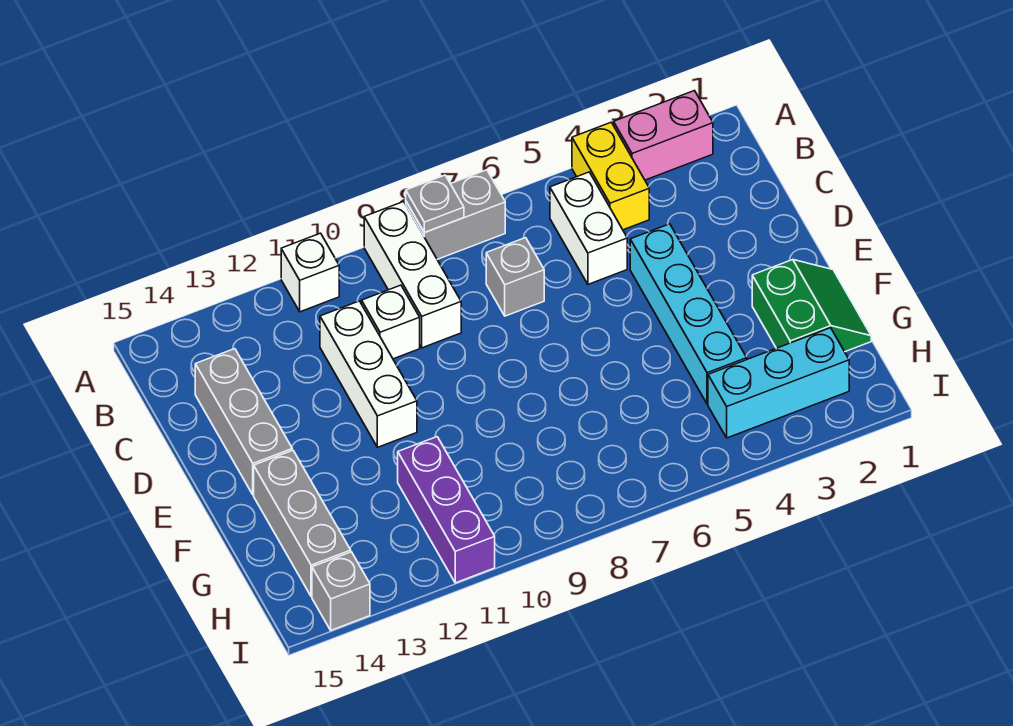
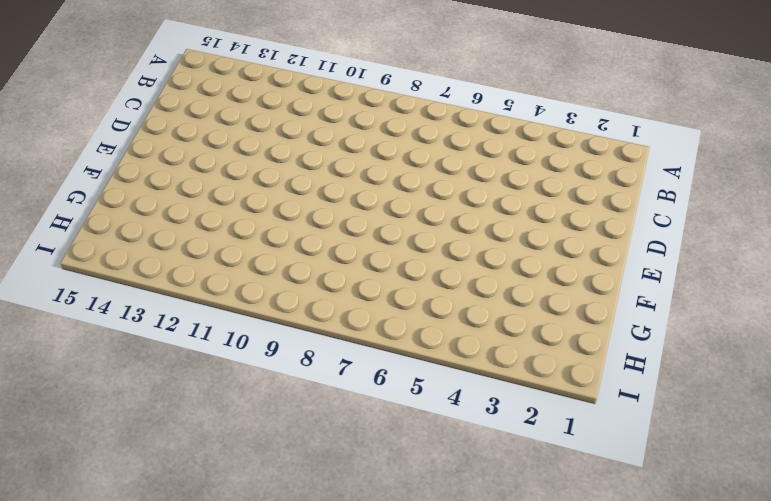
none -> pink 1x2 brick [614,91,713,180]
none -> yellow 1x2 brick [572,122,649,230]
none -> grey 1x2 brick [406,170,505,259]

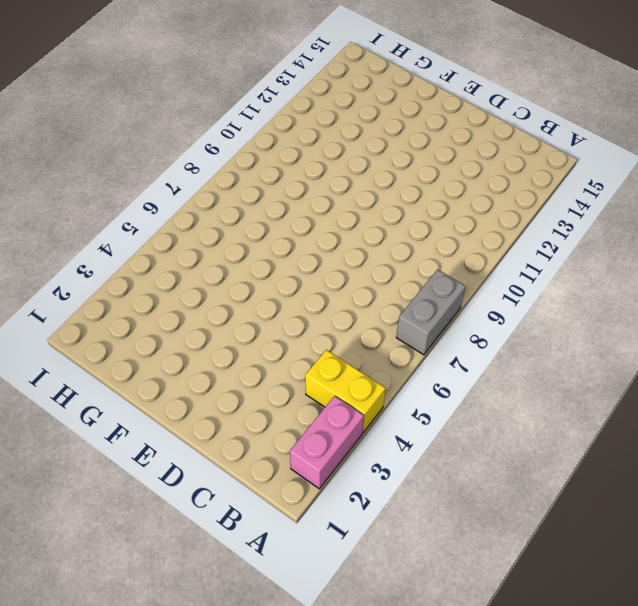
none -> white 1x3 brick [364,202,461,348]
none -> white 1x1 brick [281,233,339,312]
none -> white 1x2 brick [550,172,627,284]

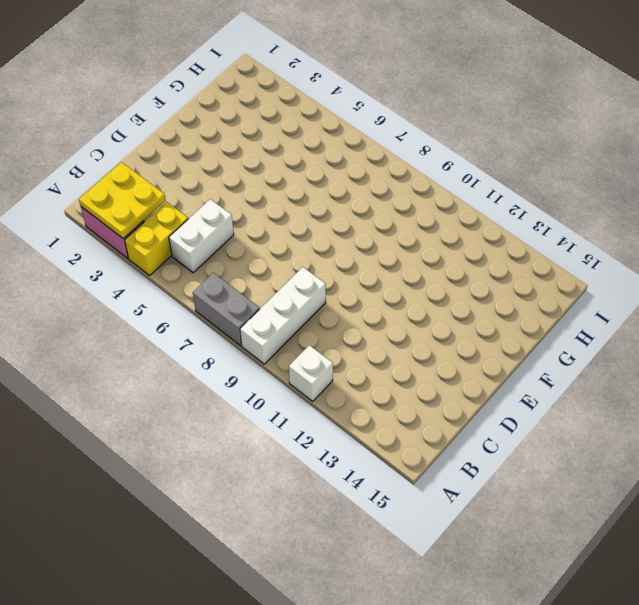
yellow 2x2 plate [79,162,166,239] -> none
none -> grey 1x1 brick [486,238,544,316]
none -> white 1x1 brick [362,285,420,359]
none -> white 1x3 brick [320,301,417,447]

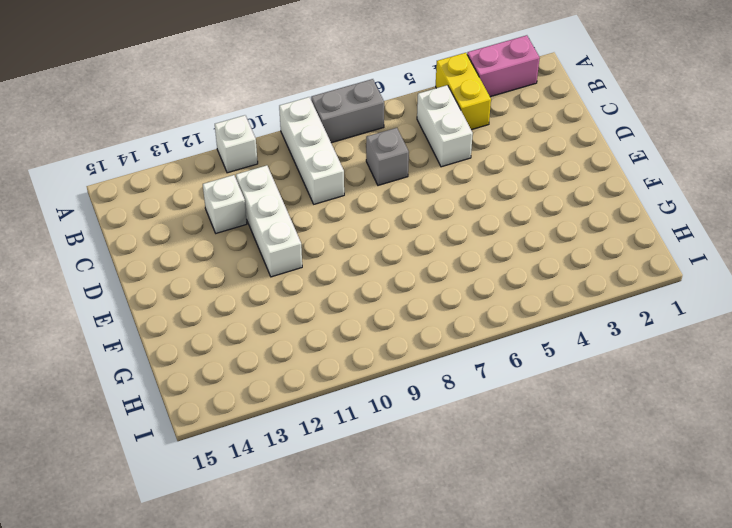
white 1x1 brick [203,175,247,233] -> white 1x1 brick moved to [362,285,420,359]
none -> grey 1x3 brick [195,349,292,495]
none -> cyan 1x4 brick [630,224,747,404]
none -> green 2x2 slope [752,260,871,352]

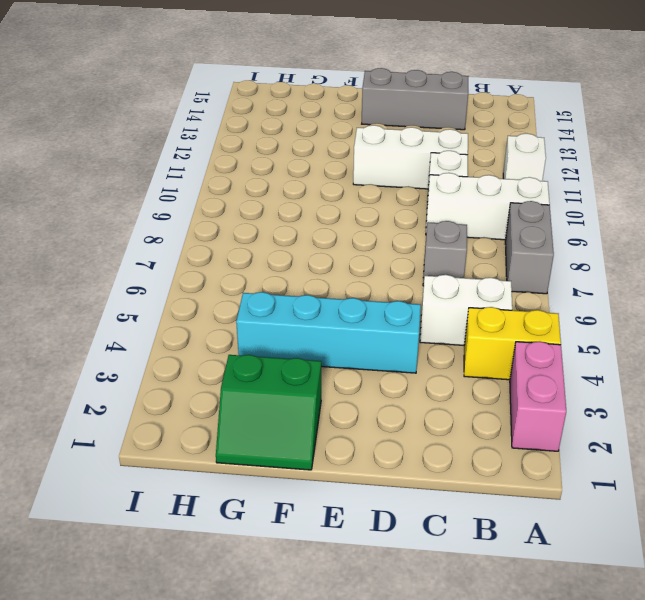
none -> grey 1x3 brick [254,450,351,597]
none -> purple 1x3 brick [398,437,495,583]
none -> cyan 1x3 brick [708,328,849,438]

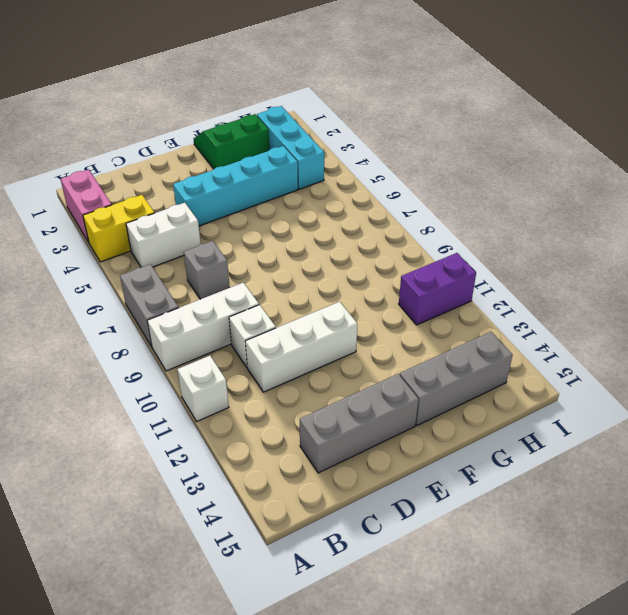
purple 1x2 brick [399,253,476,325] -> purple 1x3 brick [398,437,495,583]
none -> grey 1x1 brick [312,552,370,630]
none -> grey 1x1 plate [406,175,464,233]

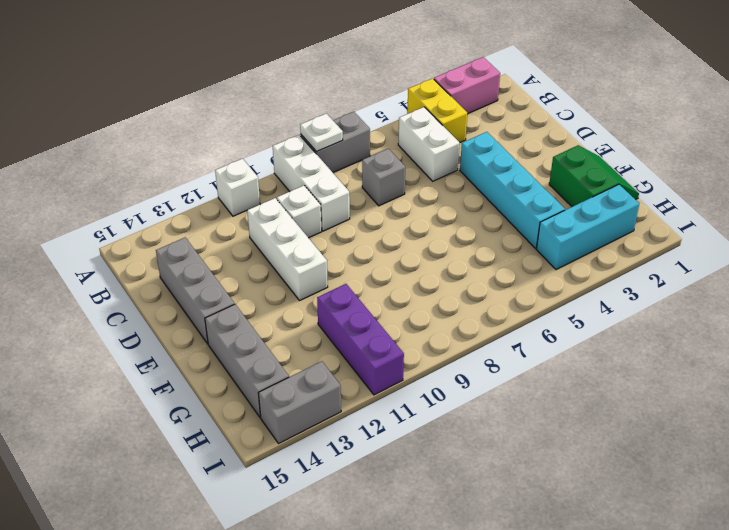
white 1x1 plate [300,114,343,152] -> grey 1x1 plate [406,175,464,233]
grey 1x2 brick [258,361,341,443] -> grey 1x1 brick [312,552,370,630]

